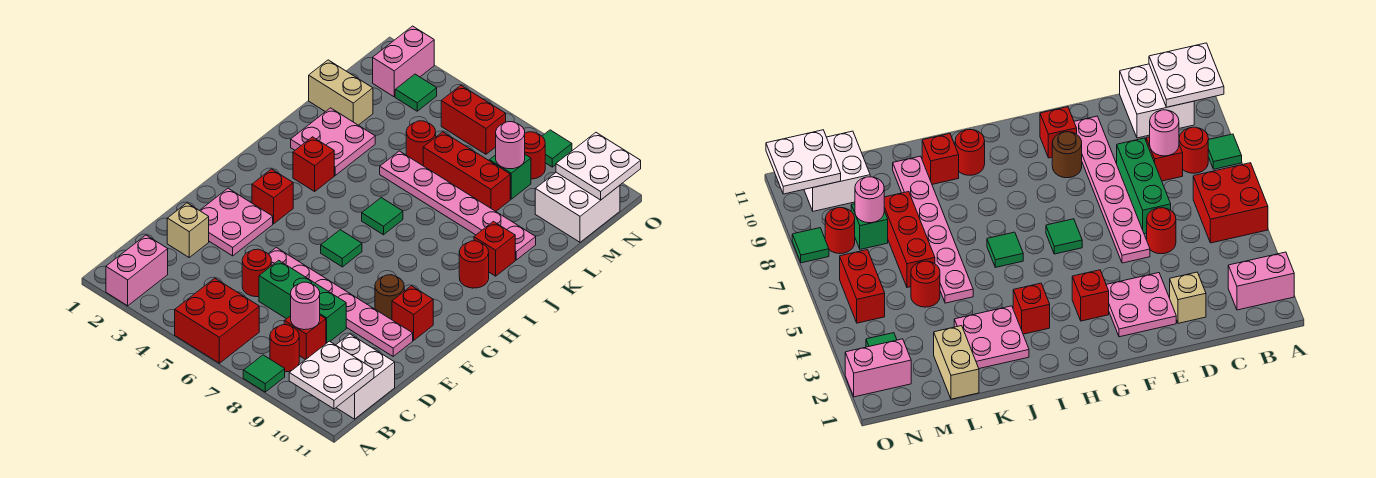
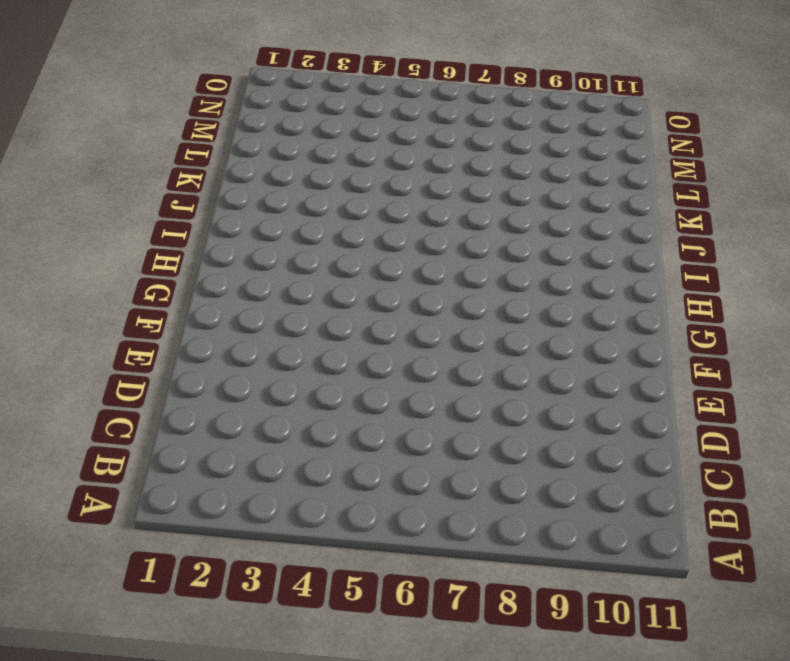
none -> pink 1x2 brick [106,235,168,306]
none -> red 2x2 brick [175,278,259,363]
none -> green 1x1 tile [243,355,285,392]
none -> red 1x1 round brick [270,325,299,372]

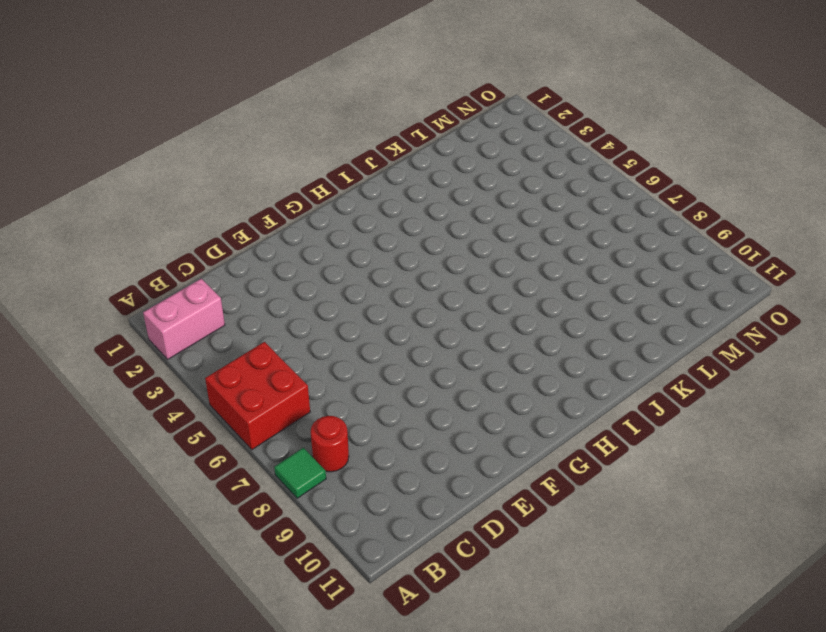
none -> white 2x2 brick [336,334,395,419]
none -> red 1x1 brick [284,315,326,360]
none -> tan 1x1 brick [167,203,209,257]
none -> red 1x1 round brick [242,249,271,297]

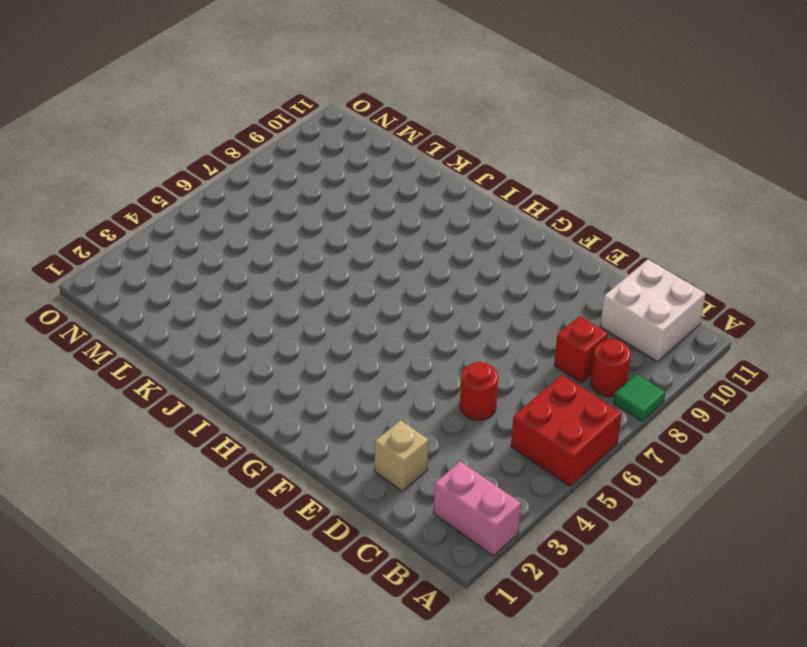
none -> green 1x3 brick [259,260,346,343]
none -> pink 2x2 plate [200,188,273,256]
none -> pink 1x6 plate [268,248,413,356]
none -> brown 1x1 round brick [375,275,404,320]

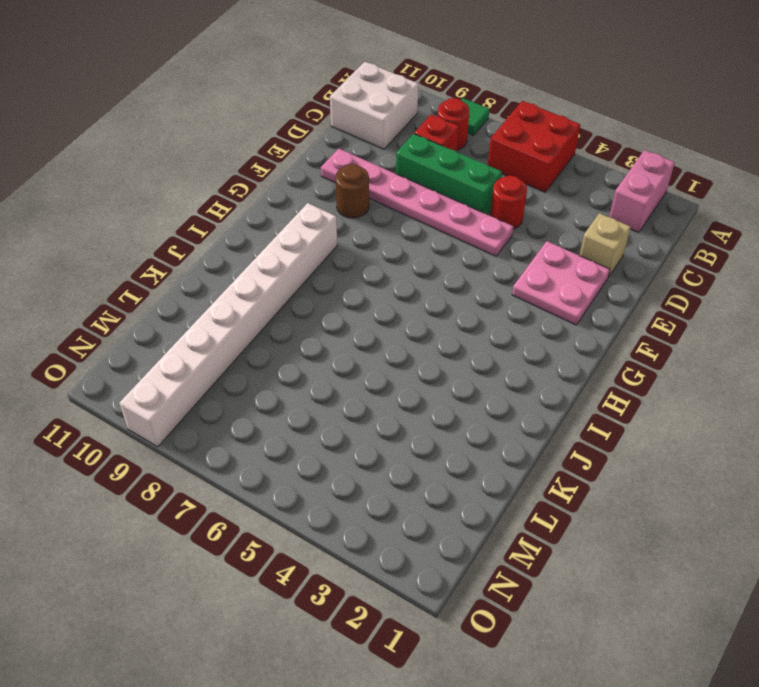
white 1x8 brick [119,203,337,447] -> pink 1x6 plate [380,151,536,260]
none -> red 1x1 brick [392,286,433,340]
none -> red 1x1 brick [252,169,293,224]
none -> green 1x1 tile [321,230,362,267]
none -> red 1x1 brick [293,137,334,191]

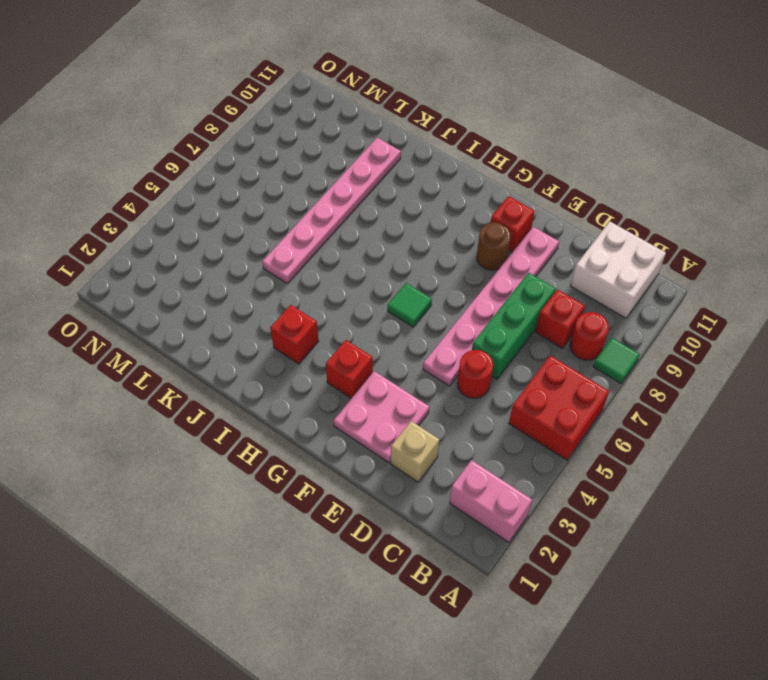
none -> green 1x1 tile [362,198,403,235]
none -> red 1x1 round brick [459,241,489,288]
none -> pink 2x2 plate [291,108,375,175]
none -> red 1x1 brick [474,222,515,276]

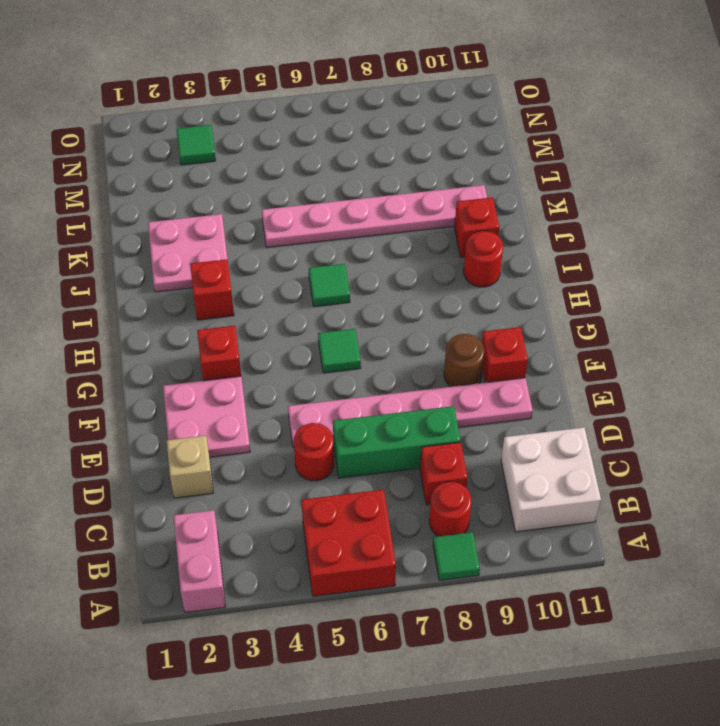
none -> tan 1x2 brick [309,60,373,125]
none -> red 1x1 round brick [406,121,436,166]
none -> red 1x3 brick [423,132,510,211]
none -> green 1x1 brick [490,155,531,199]

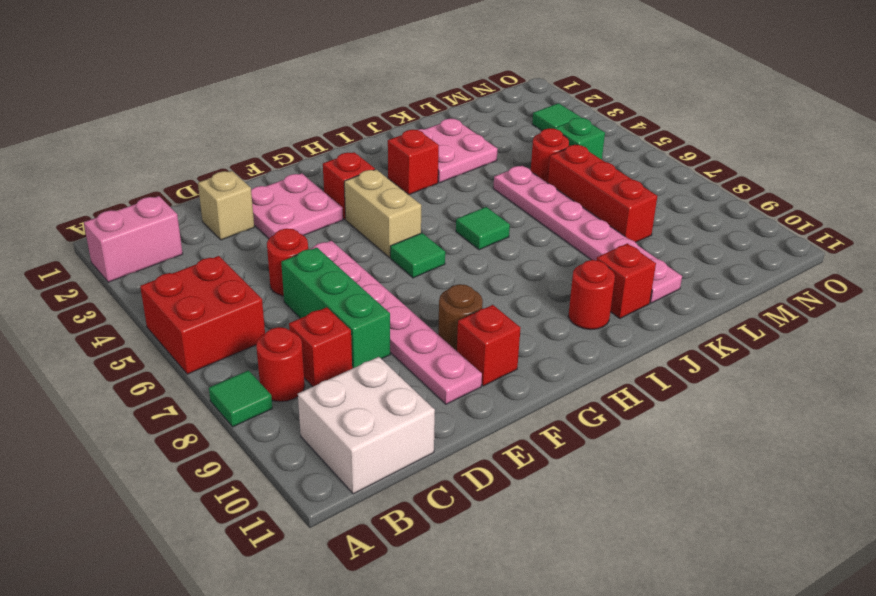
tan 1x2 brick [344,169,421,258] -> tan 1x2 brick moved to [309,60,373,125]
green 1x1 brick [554,118,605,160] -> green 1x1 brick moved to [490,155,531,199]
none -> white 2x2 brick [535,172,620,242]
none -> pink 1x2 brick [373,26,434,97]
none -> red 1x2 brick [441,85,506,154]
none -> red 1x1 round brick [525,132,545,179]

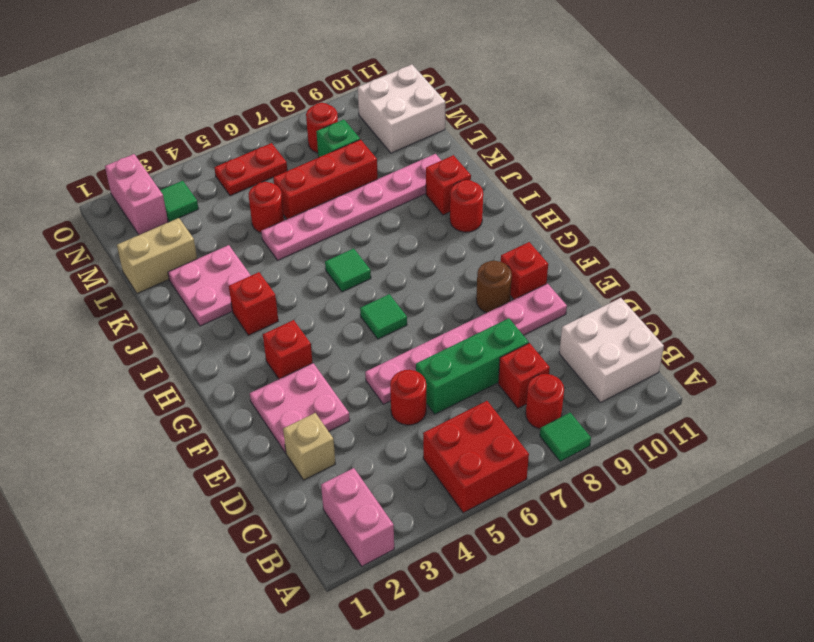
red 1x2 plate [214,143,287,196] -> red 1x2 brick [441,85,506,154]
none -> green 1x1 tile [542,130,572,167]
none -> white 2x2 plate [289,341,374,409]
none -> pink 1x1 round brick [291,282,320,330]
none -> pink 1x1 round brick [496,122,525,169]

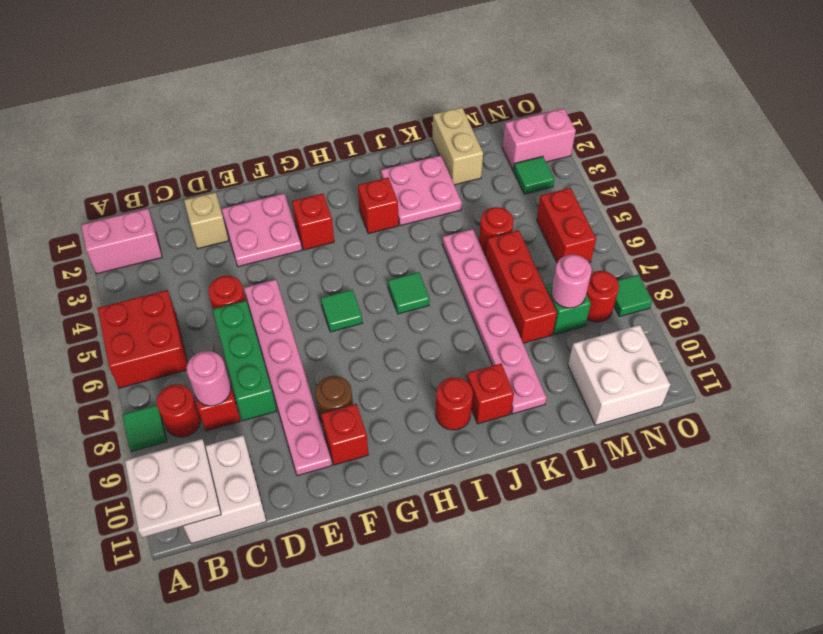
none -> white 2x2 plate [556,133,641,200]

